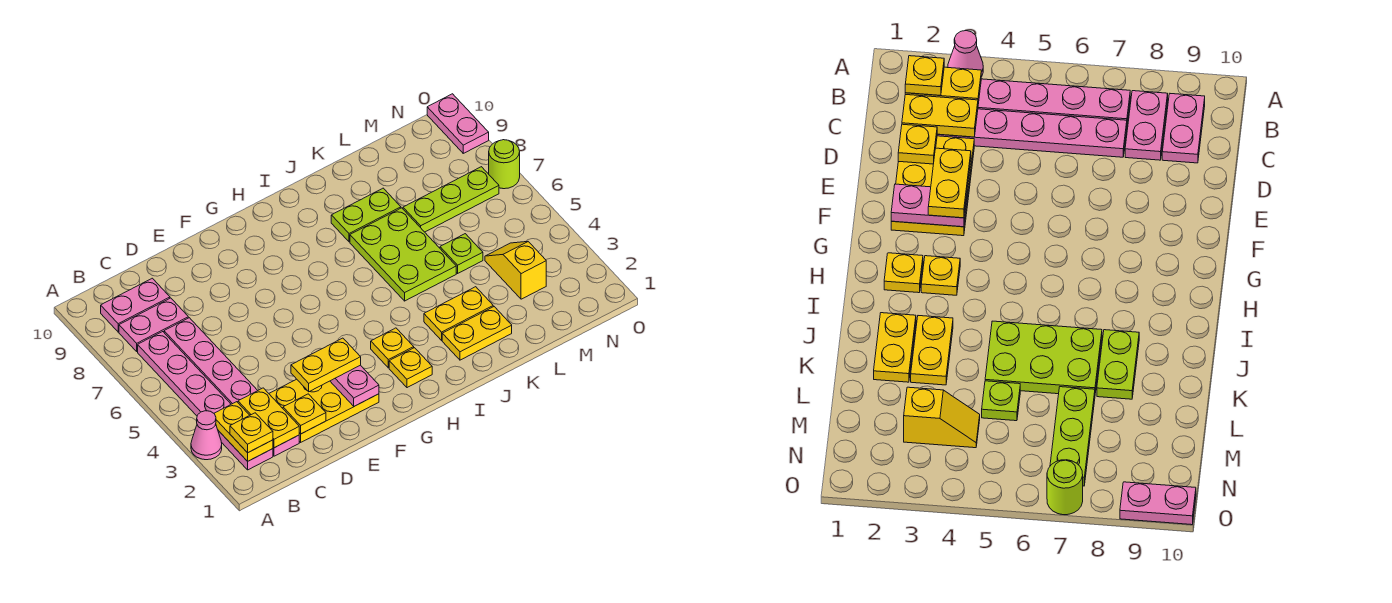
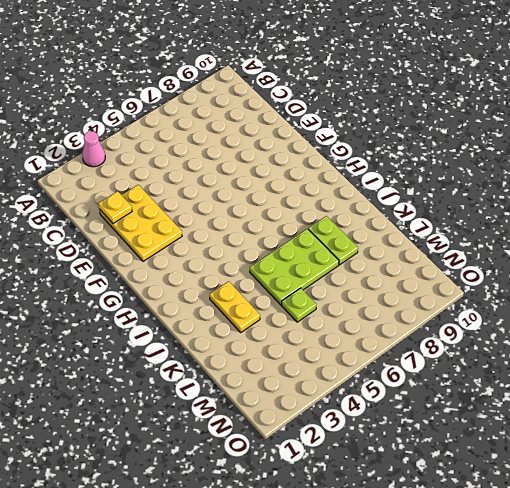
none -> pink 1x6 plate [138,332,273,470]
none -> pink 1x2 plate [119,298,188,351]
none -> pink 1x2 plate [101,278,170,332]

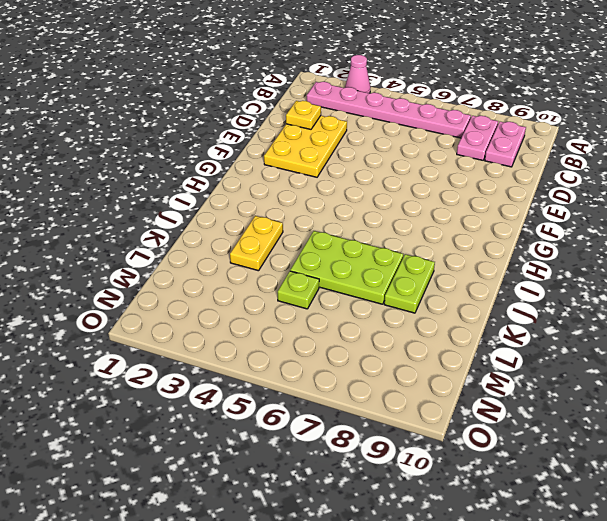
none -> pink 1x6 plate [164,318,299,456]
none -> yellow 1x1 plate [389,348,432,388]
none -> yellow 1x1 plate [371,328,414,368]

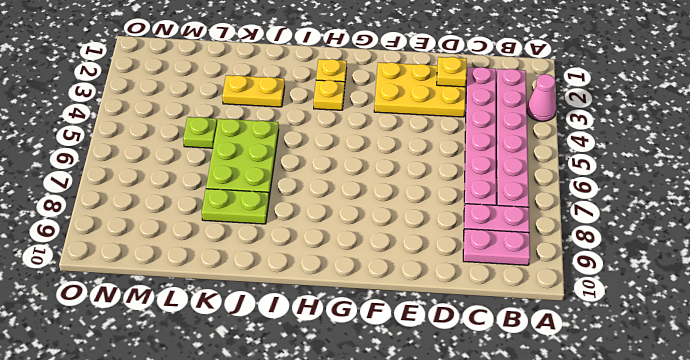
none -> yellow 1x2 plate [442,307,512,360]
none -> lime 1x3 plate [403,167,499,232]
none -> yellow 1x2 slope [485,241,546,299]

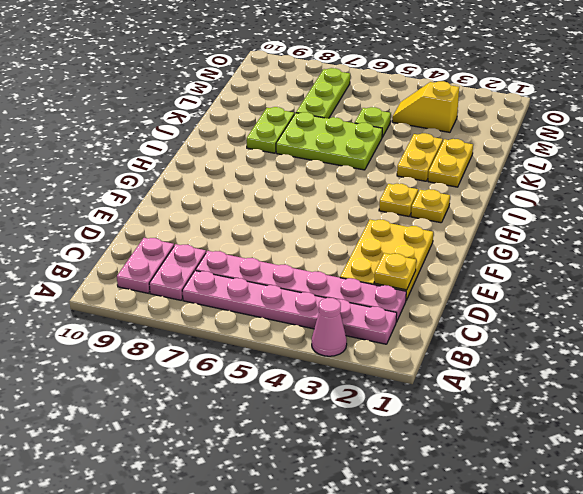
none -> lime 1x1 round brick [489,140,520,189]
none -> pink 1x2 plate [427,94,489,153]
none -> yellow 1x2 plate [214,402,273,461]

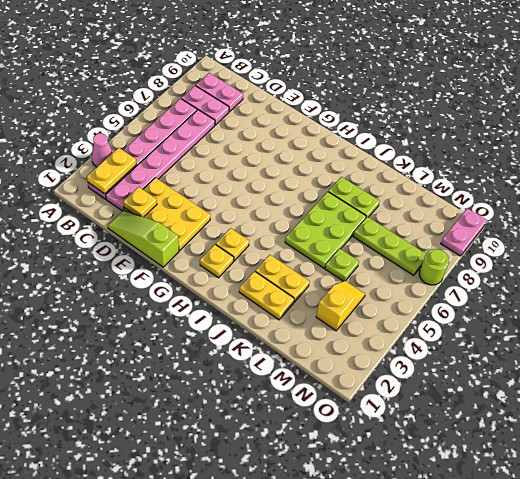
lime 1x3 slope [108,210,179,267] -> none
none -> yellow 1x2 plate [238,388,299,448]
none -> pink 1x2 plate [330,365,379,406]
none -> yellow 1x1 plate [230,413,273,453]

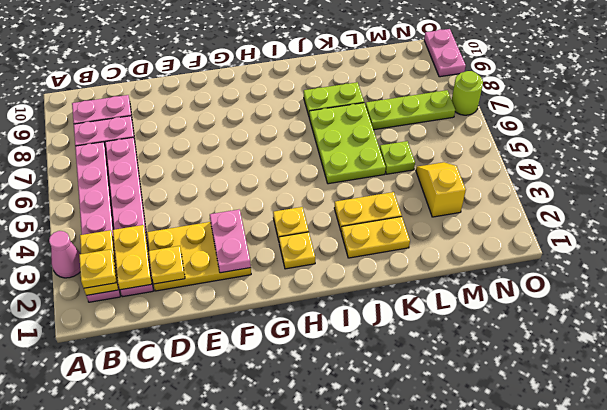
none -> yellow 1x2 plate [291,338,361,392]

